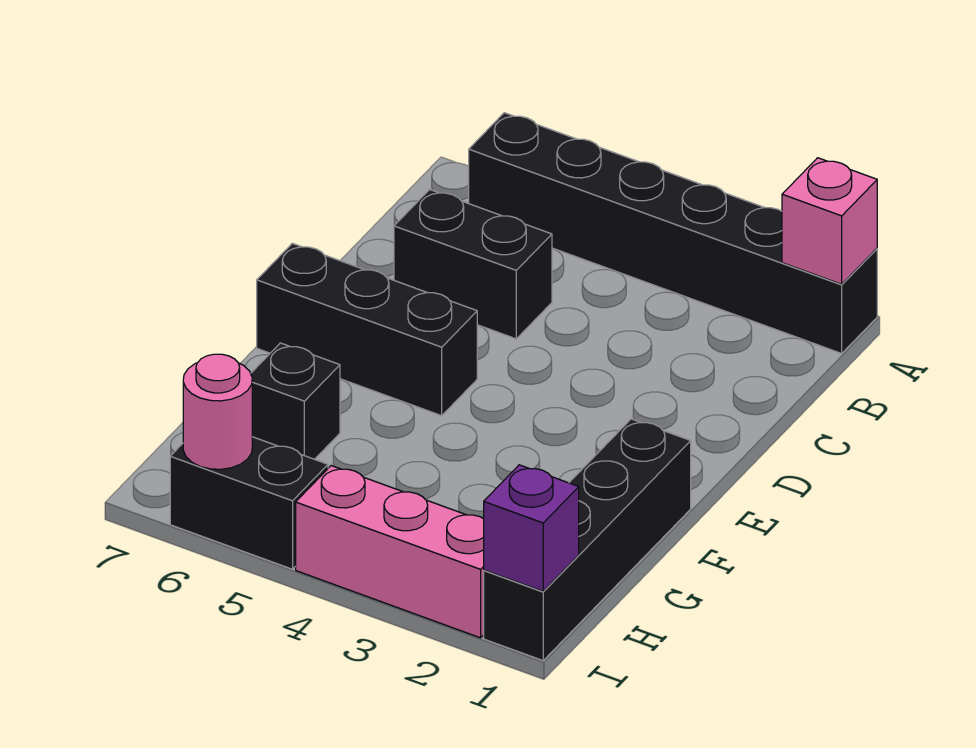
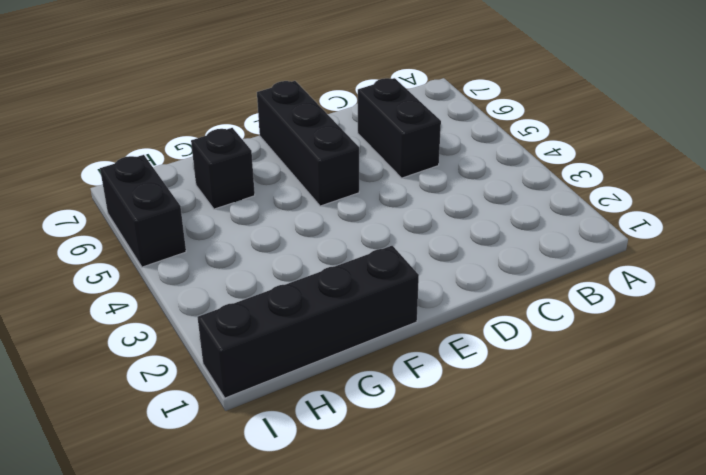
none -> black 1x6 brick [469,113,877,353]
none -> pink 1x3 brick [296,466,484,638]

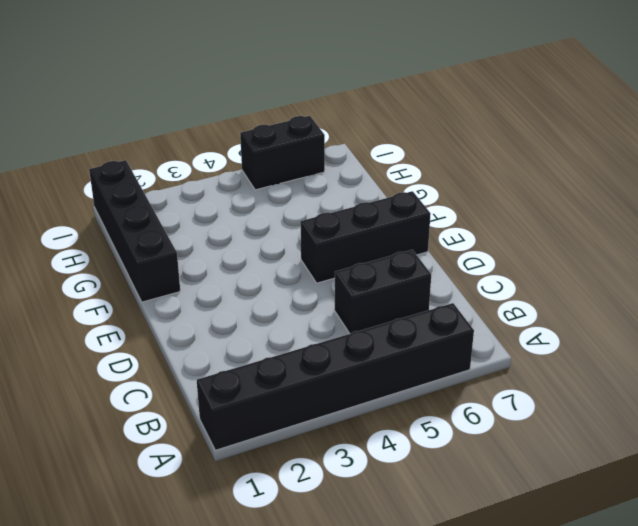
none -> black 1x1 brick [251,343,340,459]
none -> pink 1x3 brick [296,466,484,638]

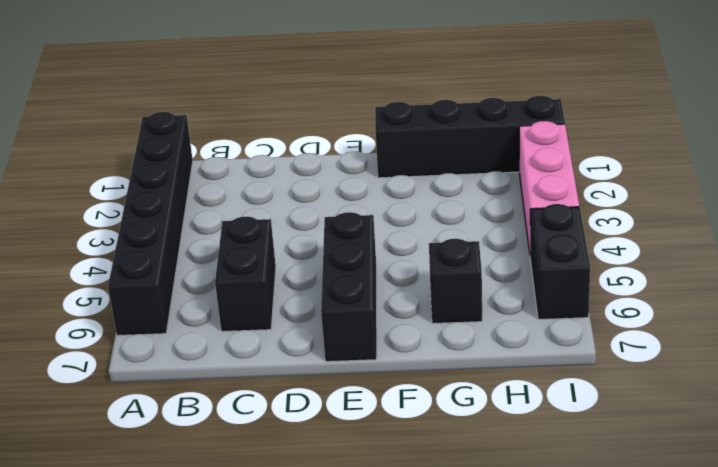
none -> pink 1x1 brick [782,158,877,284]
none -> purple 1x1 brick [484,465,579,591]

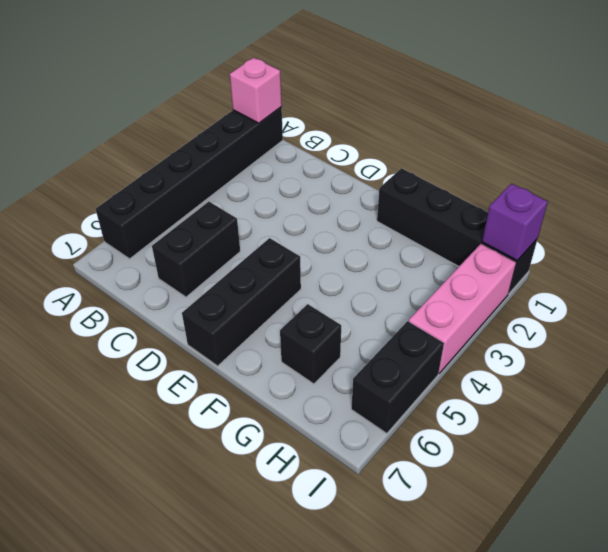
none -> pink 1x1 round brick [183,354,252,469]

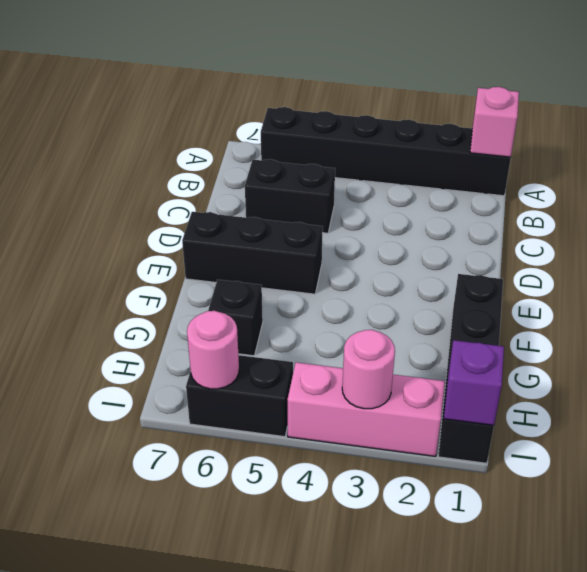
pink 1x1 round brick [342,330,395,409] -> none

